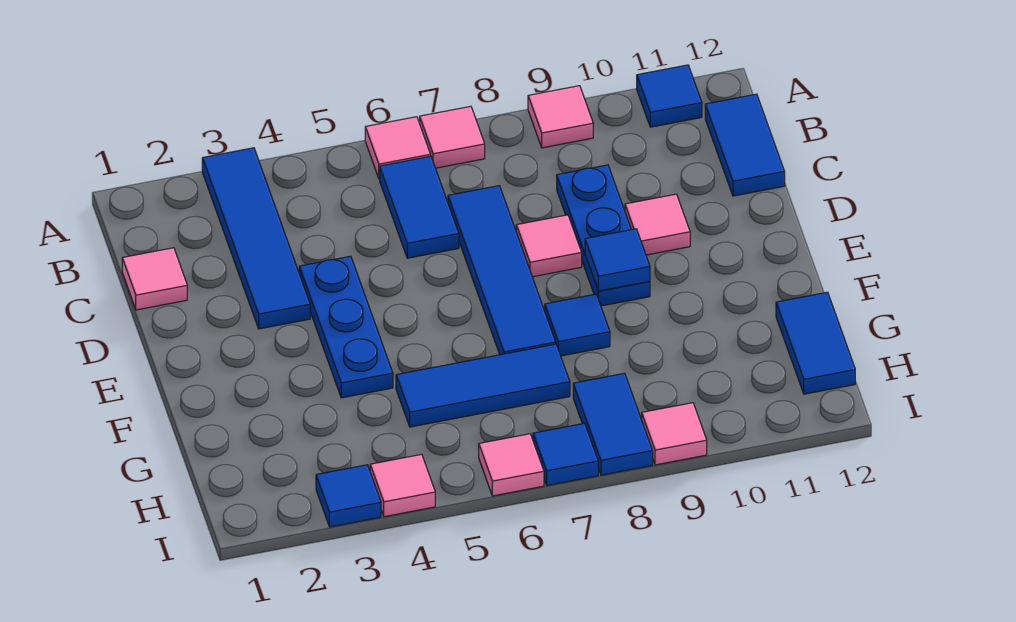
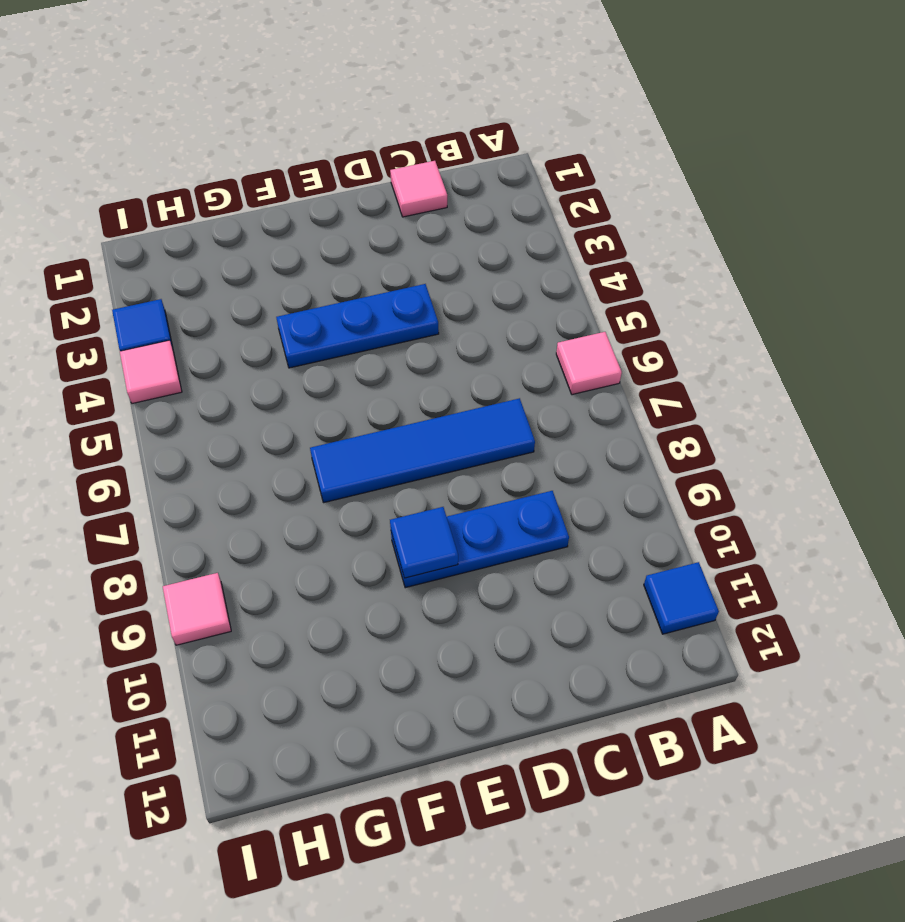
none -> blue 1x4 tile [202,148,310,329]
none -> pink 1x1 tile [420,106,485,168]
none -> pink 1x1 tile [528,86,593,148]

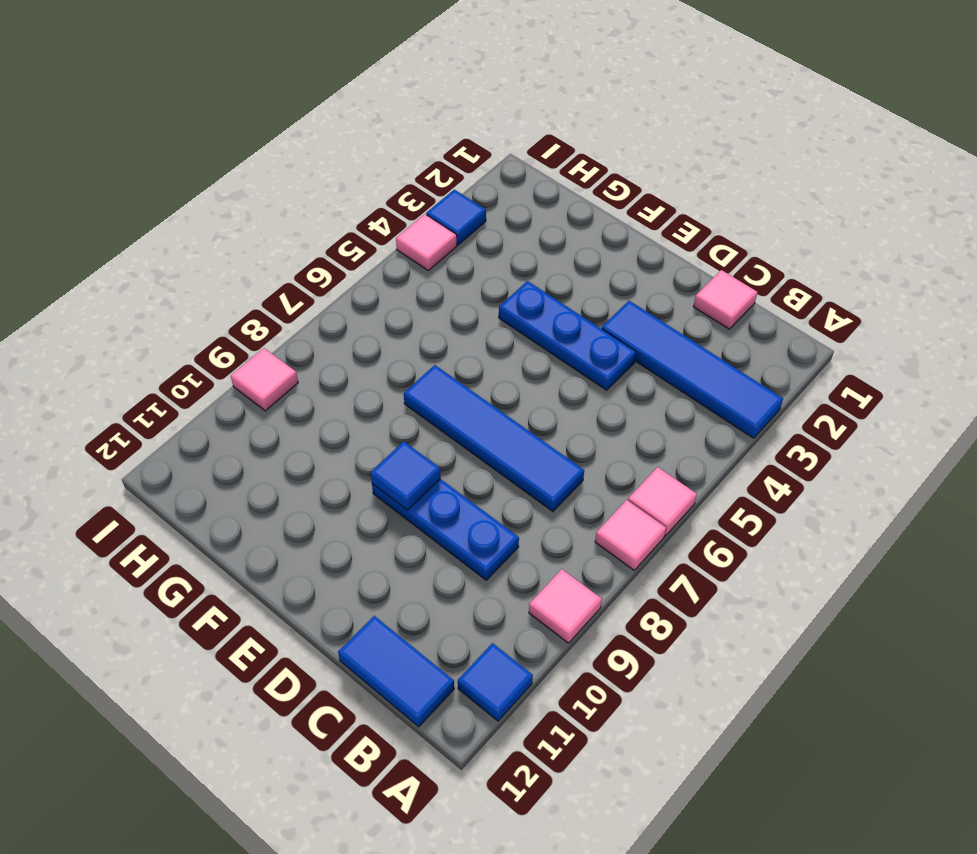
none -> blue 1x2 tile [380,156,459,258]
none -> pink 1x1 tile [516,215,582,277]
none -> pink 1x1 tile [625,194,690,255]

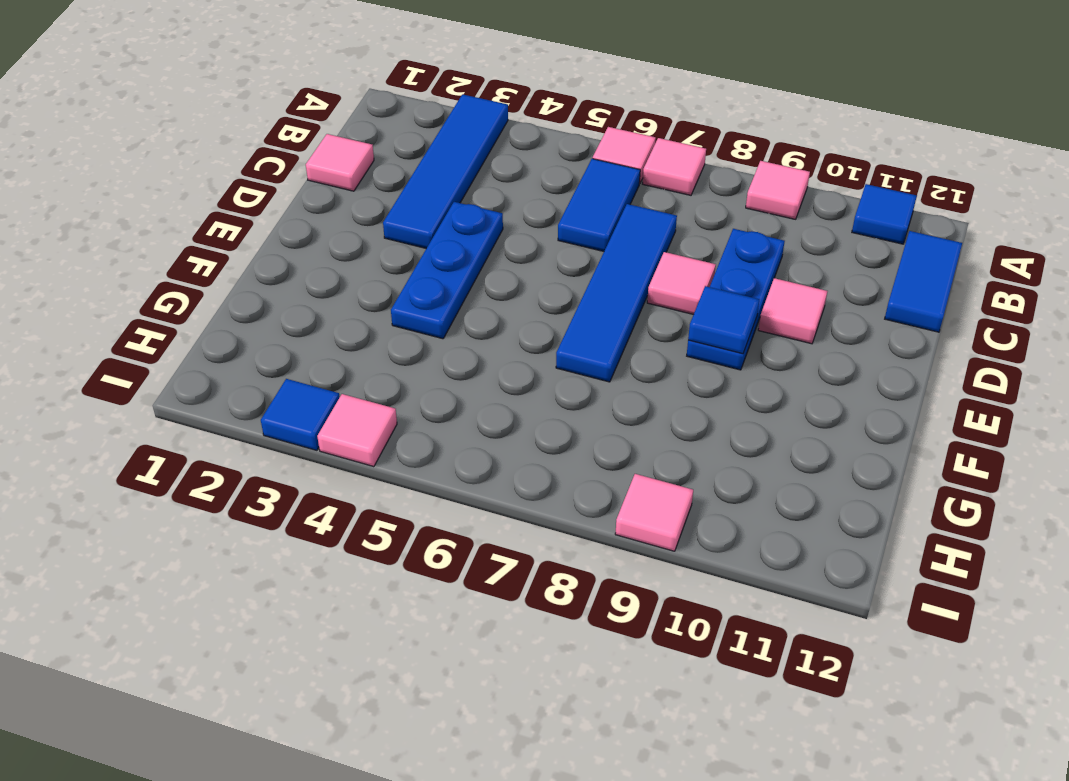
none -> blue 1x1 tile [545,294,610,356]
none -> blue 1x3 tile [396,344,570,427]
none -> blue 1x2 tile [776,292,855,394]

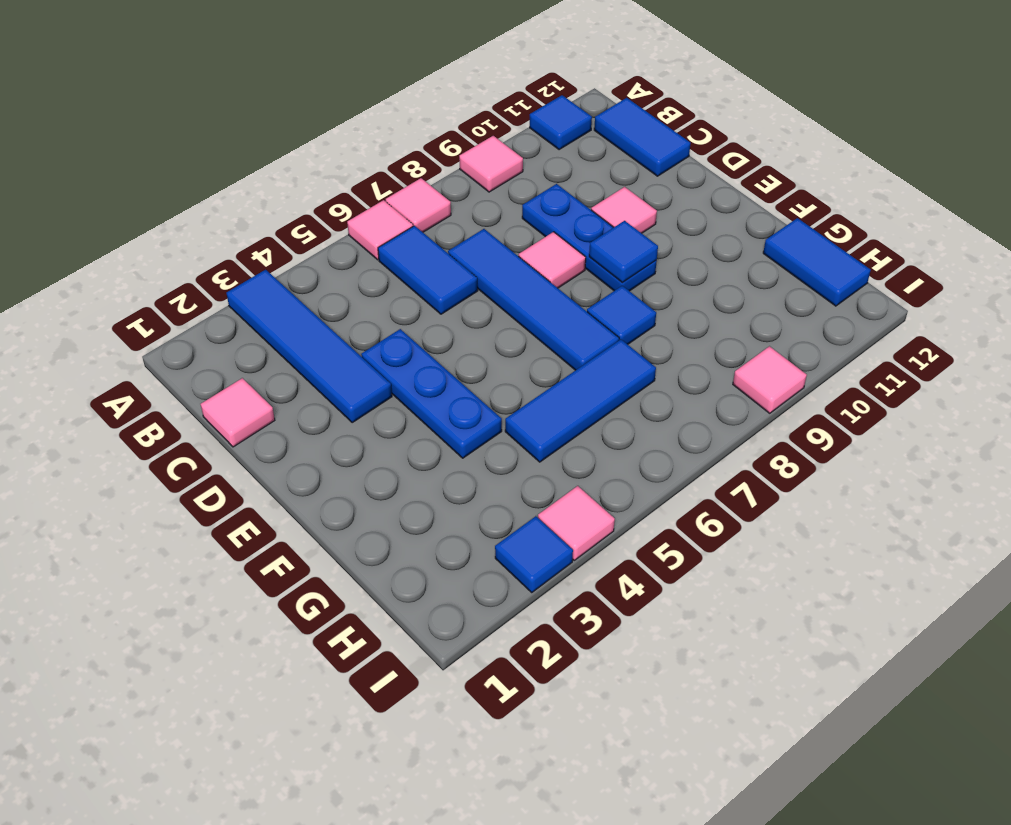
none -> blue 1x2 tile [573,373,653,475]
none -> pink 1x1 tile [479,434,544,496]
none -> blue 1x1 tile [533,423,598,486]

